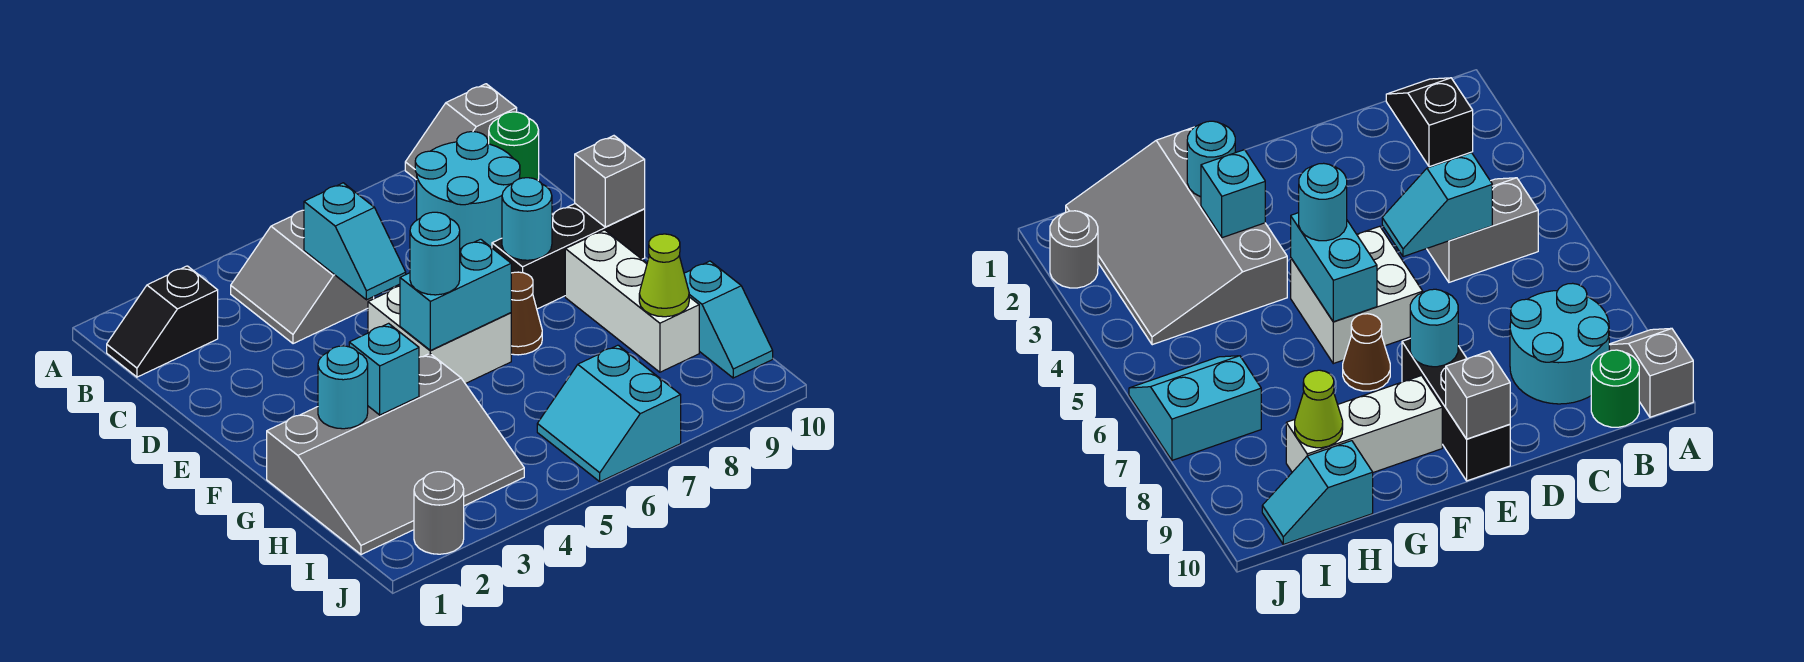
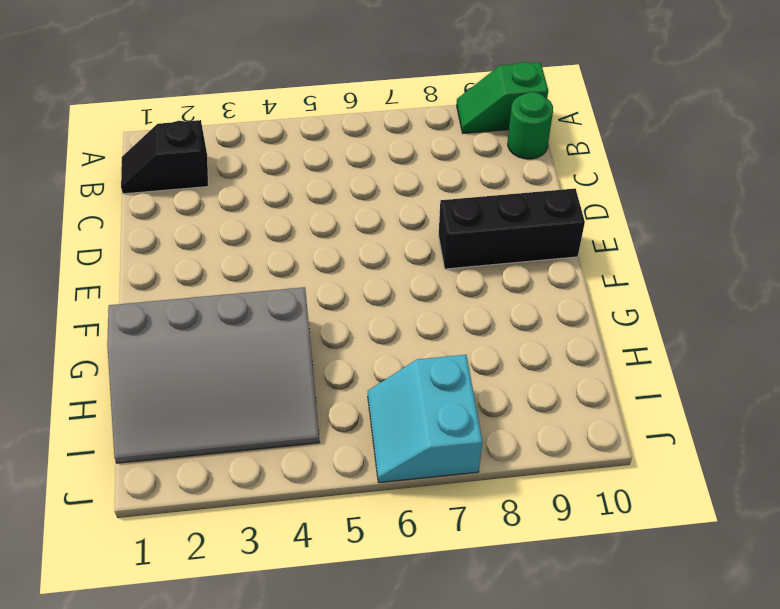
green 1x2 slope [457,62,548,133] -> grey 1x2 slope [405,84,517,180]
none -> grey 2x2 slope [231,210,374,344]
none -> cyan 2x2 round brick [415,132,520,249]
none -> white 2x2 brick [368,286,511,384]

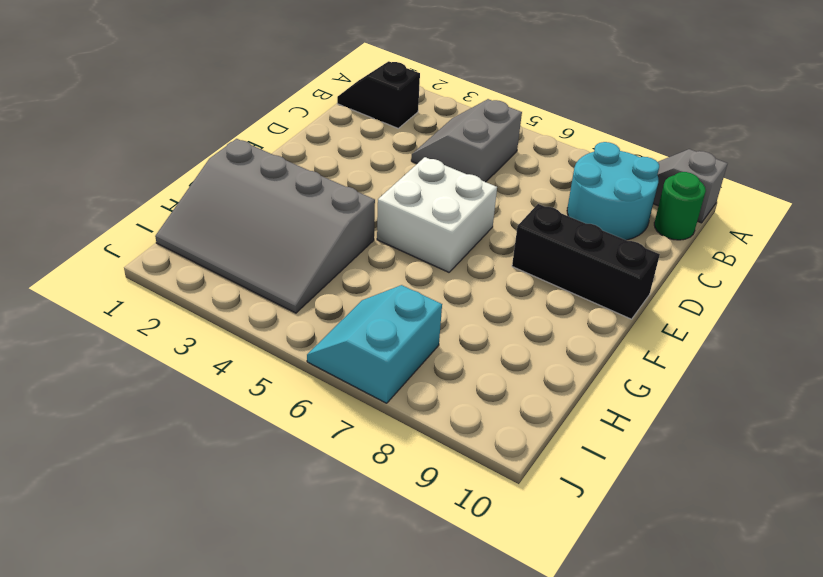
none -> brown 1x1 cone [511,272,542,355]
none -> white 1x3 brick [565,230,699,372]
none -> cyan 1x2 slope [684,261,773,378]

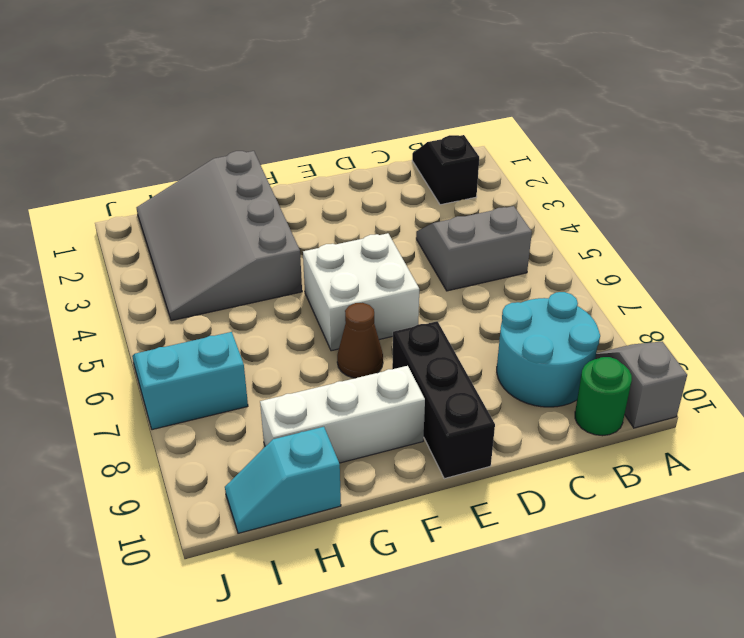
none -> grey 1x1 round brick [414,472,464,554]
none -> cyan 1x2 slope [304,183,406,300]
none -> cyan 1x1 round brick [502,178,552,260]

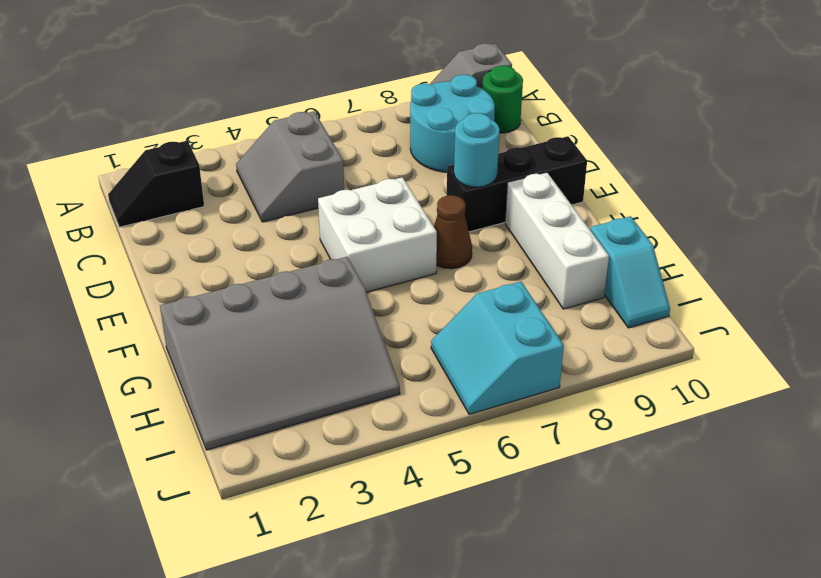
none -> grey 1x1 round brick [414,472,464,554]
none -> cyan 1x2 slope [304,183,406,300]
none -> grey 1x1 brick [575,136,645,227]

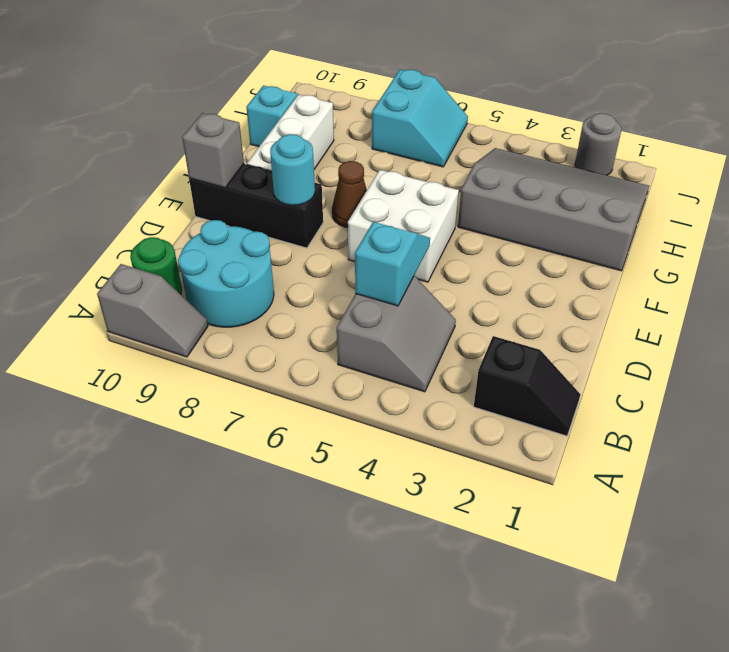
none -> cyan 1x2 brick [400,239,511,350]
none -> cyan 1x1 round brick [318,346,368,429]
none -> cyan 1x1 brick [349,323,419,415]

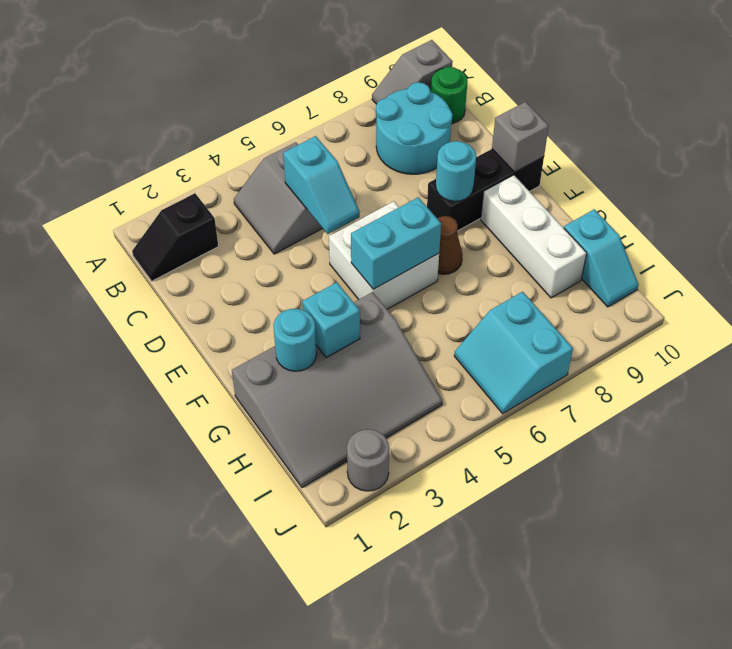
none -> lime 1x1 cone [639,234,689,317]
none -> cyan 1x1 round brick [410,212,460,295]

